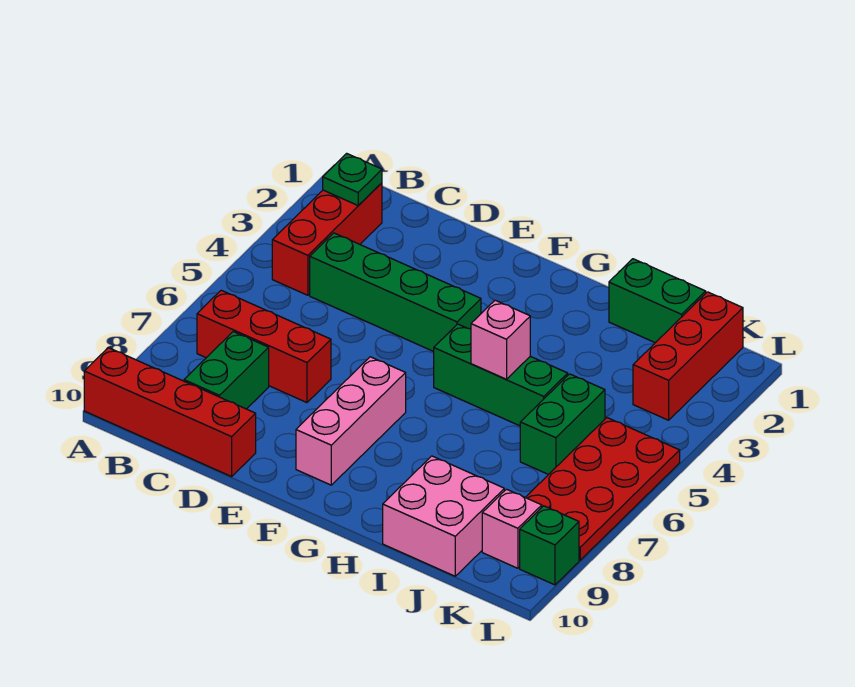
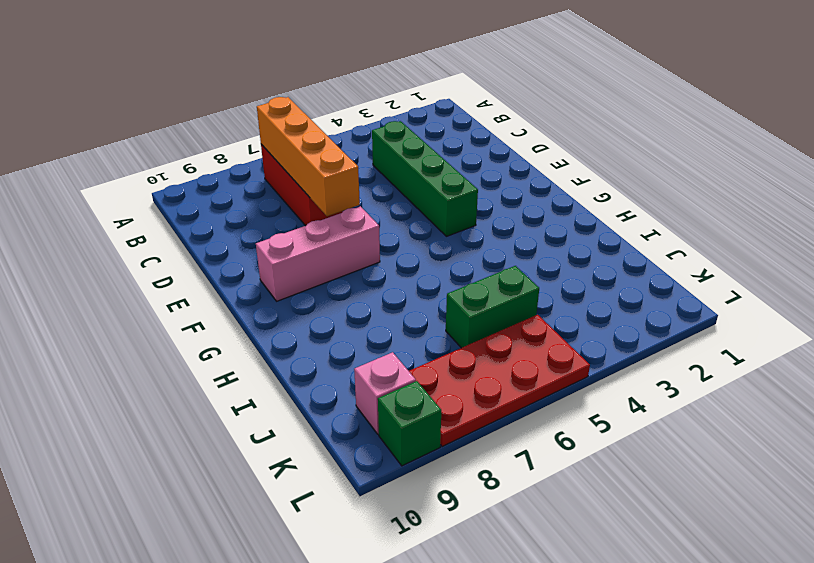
orange 1x4 brick [257,97,360,216] -> none
none -> red 1x4 brick [84,348,256,477]
none -> red 1x3 brick [272,183,382,295]
none -> green 1x2 brick [184,332,269,409]

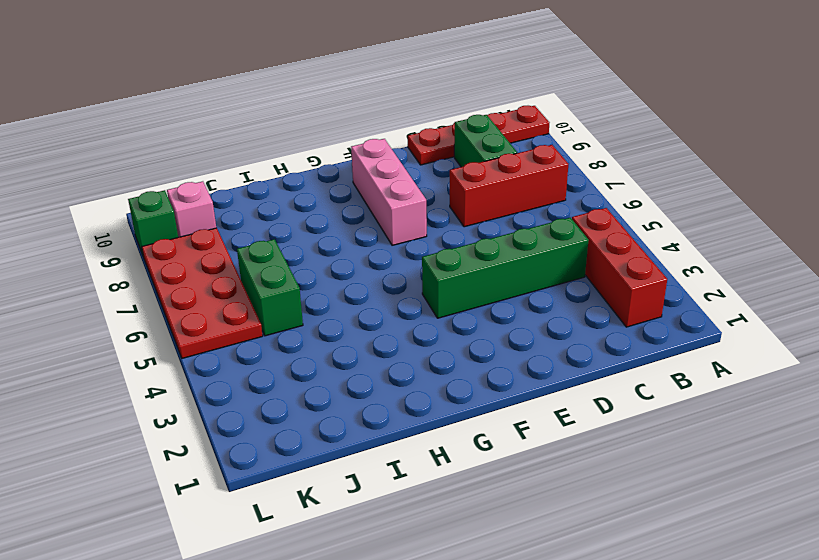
red 1x4 plate [408,106,549,165] -> red 1x4 brick [84,348,256,477]
none -> green 1x3 brick [434,324,568,426]
none -> green 1x2 brick [609,259,706,343]
none -> pink 2x2 brick [383,456,504,576]

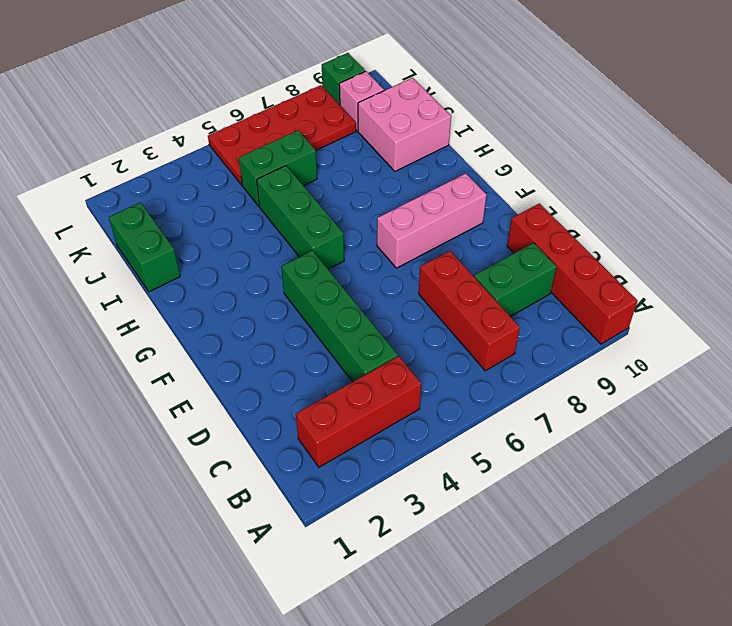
none -> red 1x3 brick [633,292,743,420]
none -> green 1x1 plate [323,153,382,205]
none -> pink 1x1 brick [471,300,530,379]

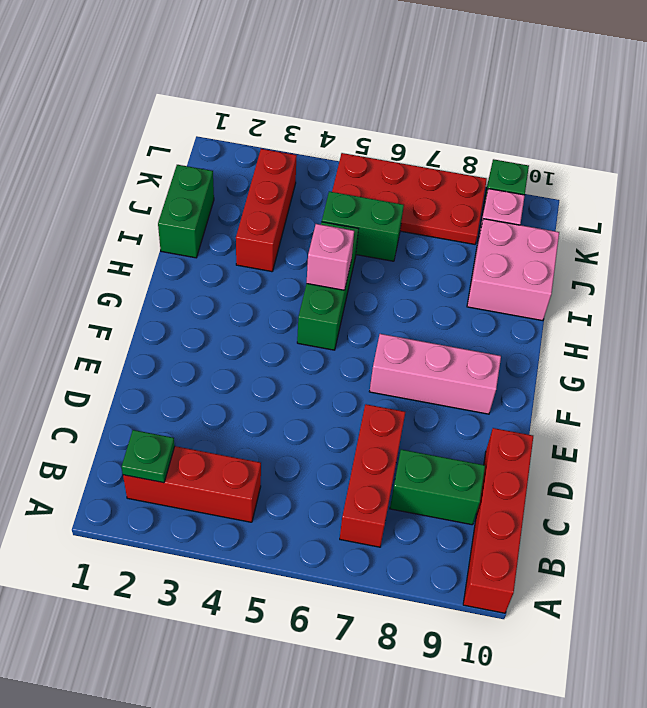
red 1x3 brick [236,149,297,272] -> red 1x3 brick turned to [633,292,743,420]
none -> green 1x4 brick [310,233,481,352]

